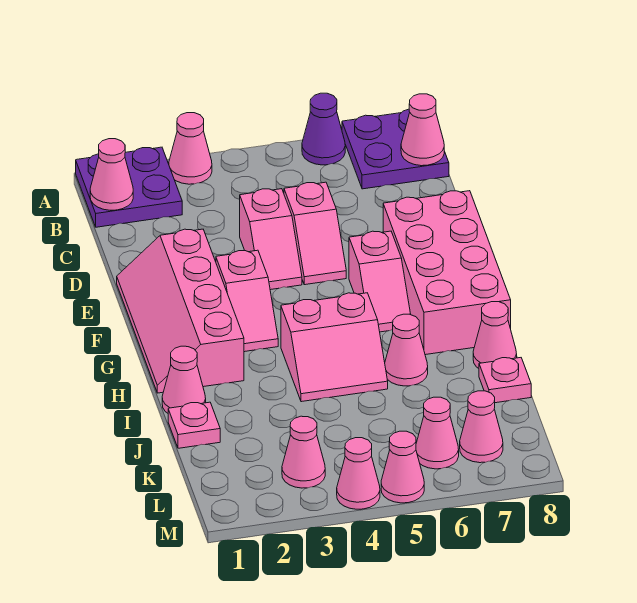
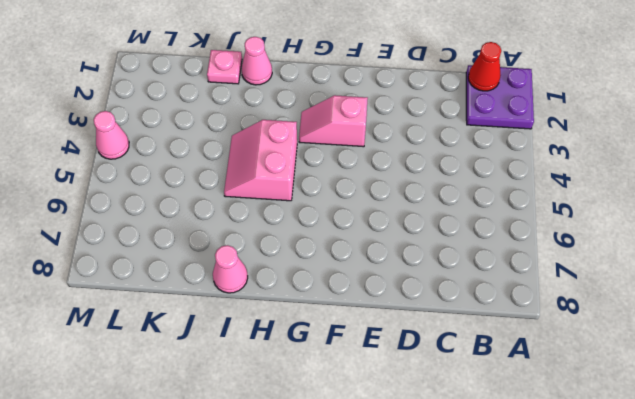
red 1x1 cone [468,42,501,91] -> pink 1x1 cone [90,139,133,210]
none -> pink 1x1 cone [169,113,212,184]
none -> purple 1x1 cone [302,93,345,165]
none -> purple 2x2 plate [342,109,449,189]

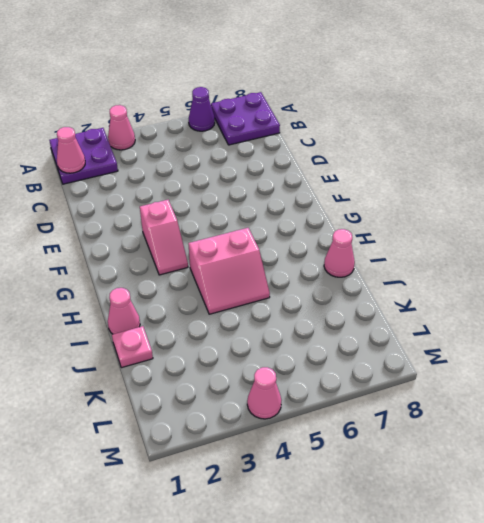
none -> pink 1x2 slope [240,189,302,290]
none -> pink 1x2 slope [284,182,346,285]
none -> pink 2x4 slope [117,229,244,393]

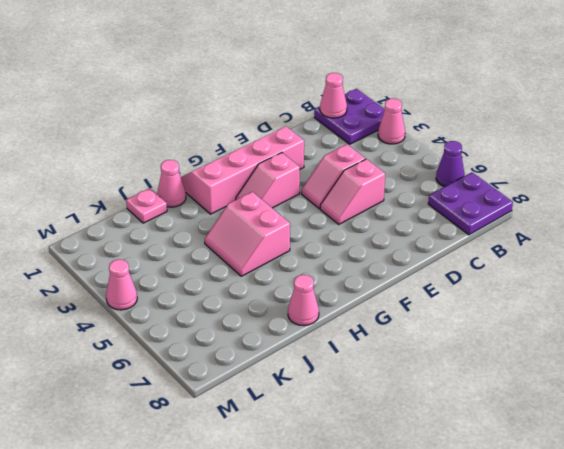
none -> pink 2x4 brick [383,191,511,355]
none -> pink 1x2 slope [349,231,411,332]
none -> pink 1x1 cone [385,314,428,386]

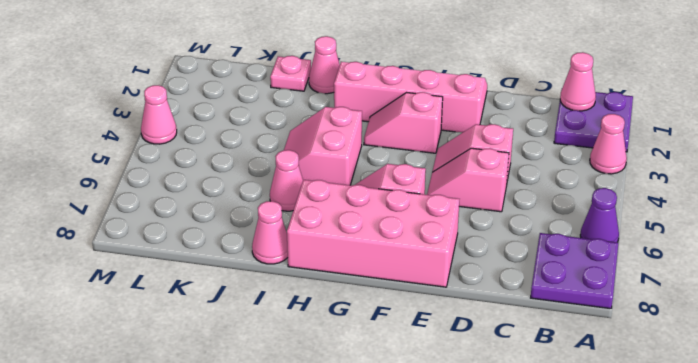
none -> pink 1x1 plate [479,358,531,403]
none -> pink 1x1 cone [282,416,325,488]
none -> pink 1x1 cone [416,397,459,469]

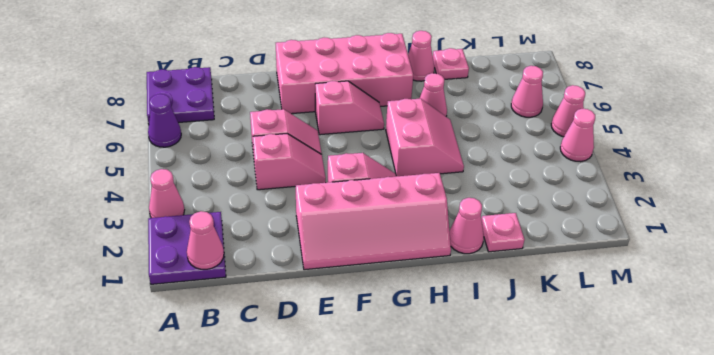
none -> pink 1x1 cone [282,416,325,488]
none -> pink 1x1 cone [460,391,503,463]
none -> pink 1x1 cone [401,94,444,166]

